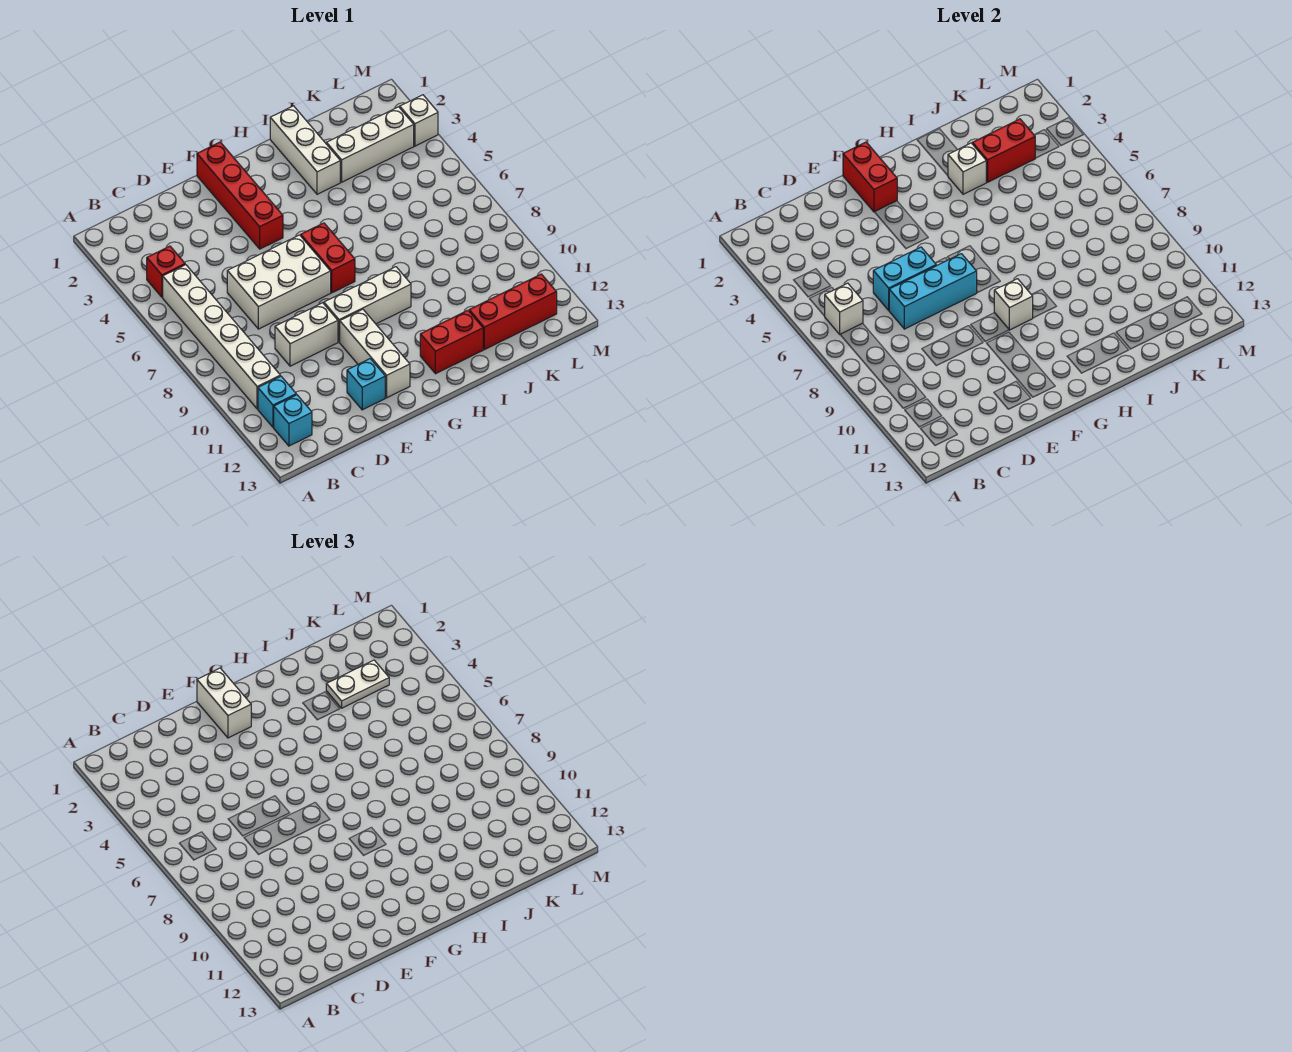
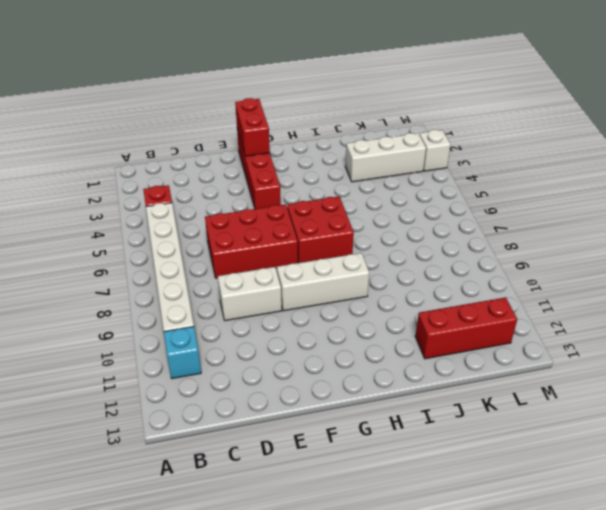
red 2x3 brick [205,204,298,278] -> white 2x3 brick [227,235,331,329]
red 2x2 brick [287,196,354,263] -> red 1x2 brick [301,223,355,293]
none -> cyan 1x1 brick [274,395,312,446]
none -> cyan 1x1 brick [347,359,385,410]
none -> white 1x3 brick [340,309,410,398]

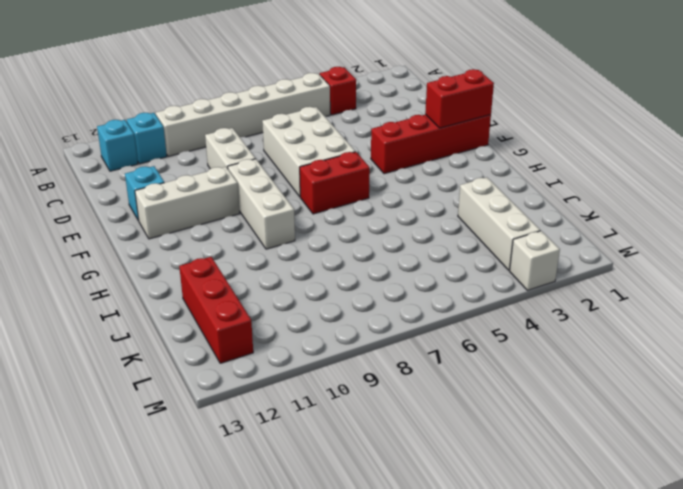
none -> red 1x2 brick [420,310,483,374]
none -> white 1x3 brick [270,106,340,194]
none -> white 1x1 brick [825,283,863,334]

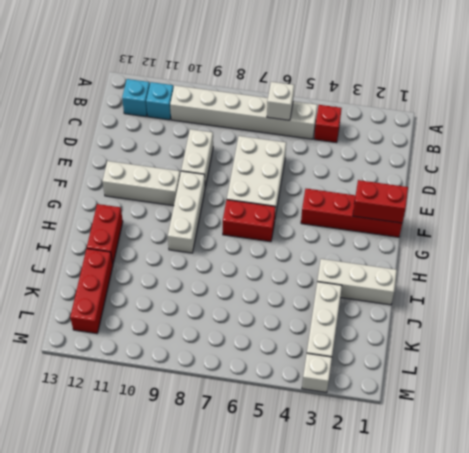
none -> cyan 1x1 brick [347,359,385,410]
none -> cyan 1x2 brick [873,247,936,310]
none -> cyan 1x3 brick [889,254,977,329]

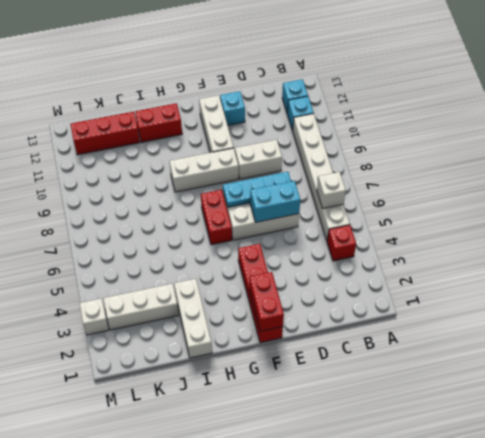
cyan 1x3 plate [223,172,291,207] -> cyan 1x3 brick [889,254,977,329]
none -> white 1x1 brick [994,279,1033,330]
none -> white 1x1 brick [948,143,986,194]
none -> red 1x2 brick [972,119,1035,182]

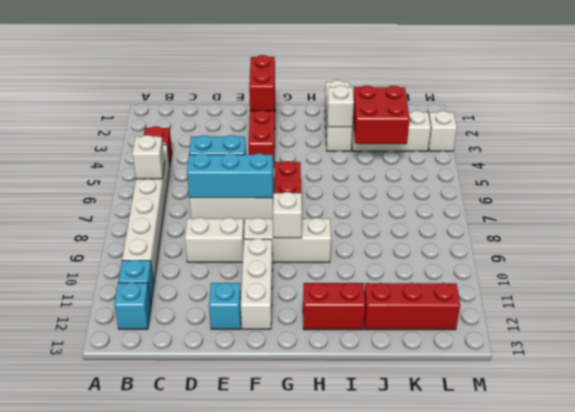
red 2x2 brick [353,85,410,144] -> red 1x2 brick [972,119,1035,182]
none -> white 1x2 brick [197,668,251,738]
none -> white 1x2 plate [326,660,389,708]

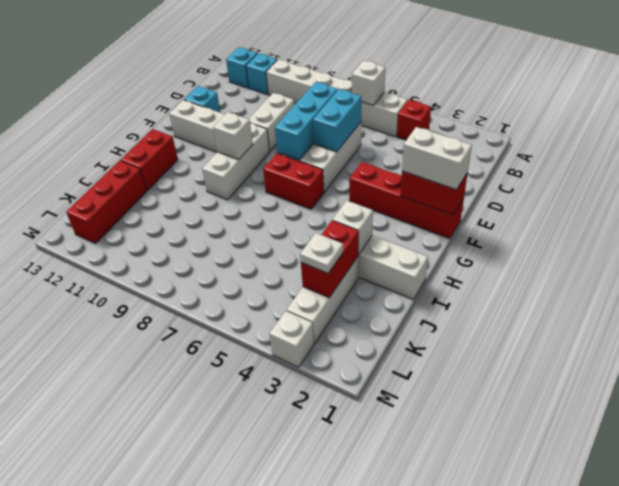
white 1x1 plate [300,233,343,273] -> white 1x2 plate [326,660,389,708]

